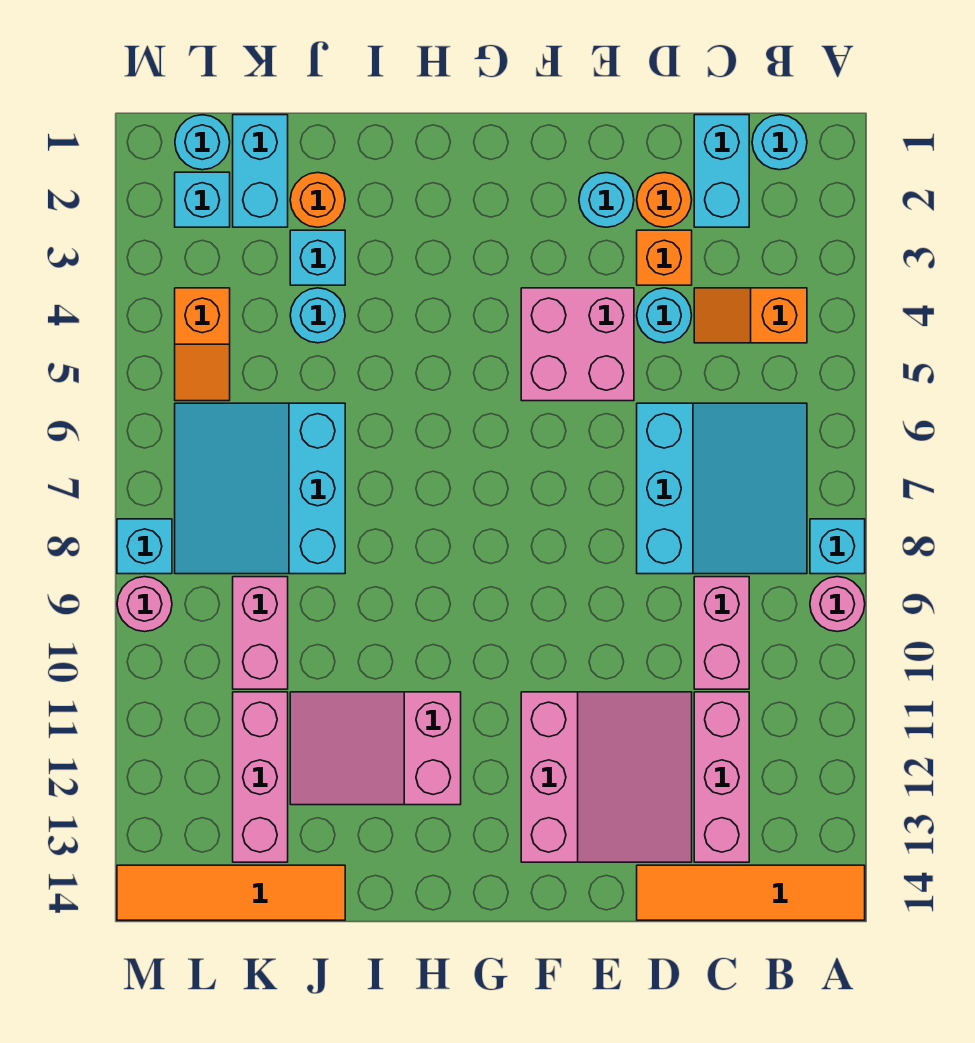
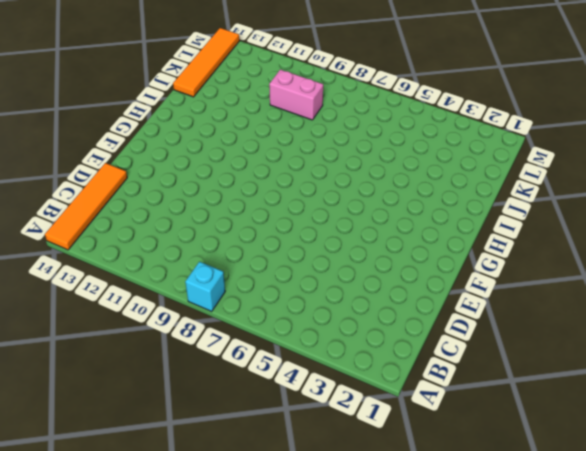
none -> pink 1x1 round brick [810,577,865,632]
none -> cyan 1x1 round brick [752,115,807,170]
none -> orange 1x2 slope [694,288,807,343]

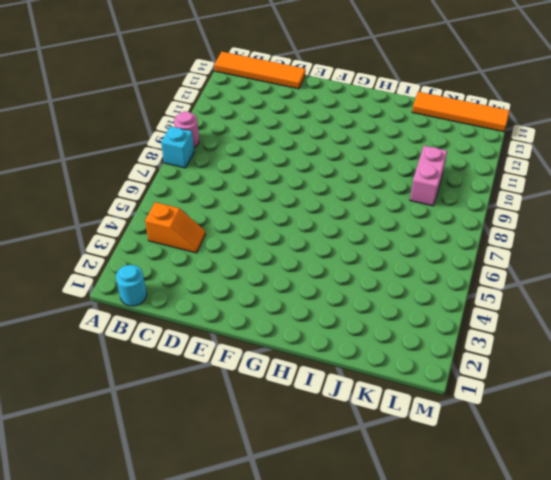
none -> cyan 3x3 slope [637,403,807,574]
none -> cyan 1x2 brick [694,115,749,227]
none -> pink 1x2 brick [694,577,749,689]

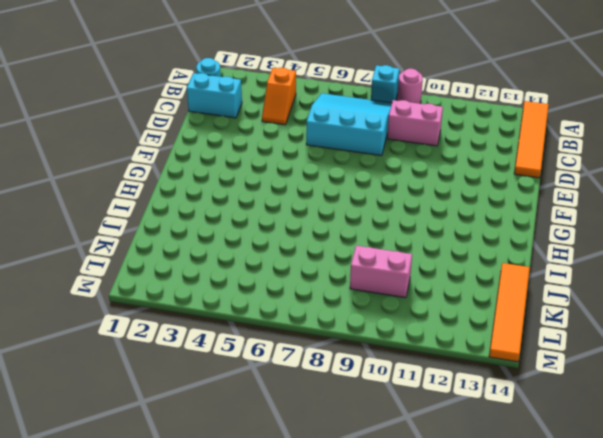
none -> pink 1x3 brick [694,692,749,862]
none -> orange 1x1 round brick [637,173,692,227]
none -> orange 1x1 brick [637,230,692,285]

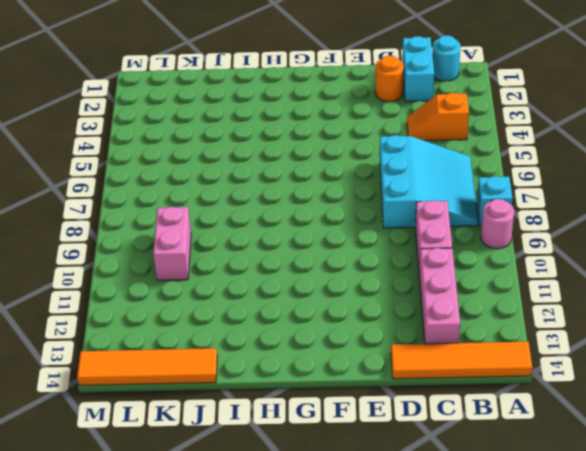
none -> orange 1x1 brick [637,230,692,285]
none -> cyan 1x1 round brick [637,288,692,343]
none -> pink 3x3 slope [521,692,692,862]

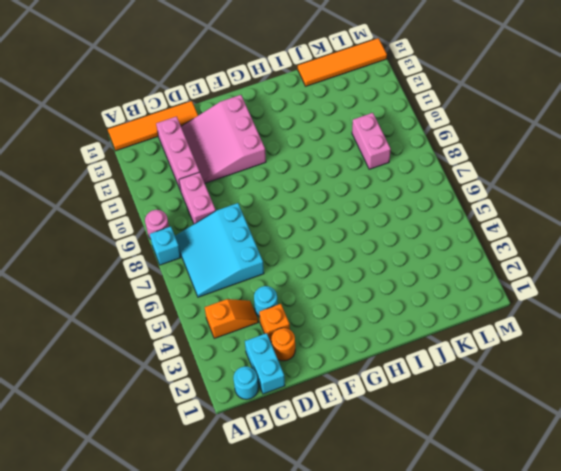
none -> cyan 1x1 round brick [579,173,634,227]
none -> pink 2x2 brick [521,288,634,401]
none -> pink 2x3 slope [290,692,461,805]

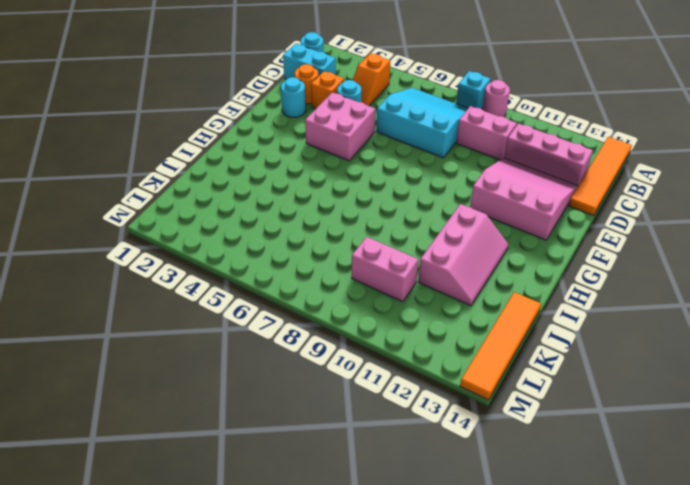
pink 2x3 slope [418,204,509,306] -> pink 2x3 slope turned to [290,692,461,805]
none -> orange 1x1 round brick [290,173,345,227]
none -> cyan 1x1 brick [290,230,345,285]
none -> cyan 1x1 round brick [290,288,345,343]

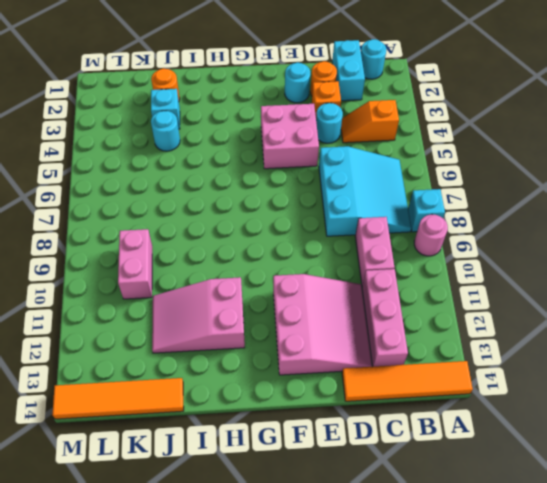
none -> cyan 3x3 slope [175,403,345,574]
none -> cyan 1x2 brick [233,115,288,227]
none -> pink 1x3 brick [233,692,288,862]

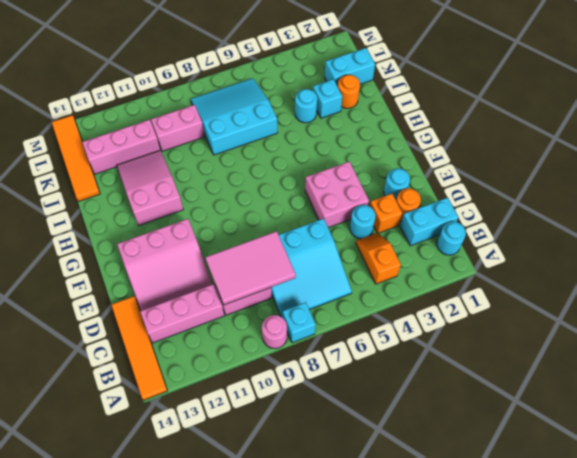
pink 2x3 tile [205,231,296,305] -> none
none -> cyan 1x1 round brick [175,115,230,170]
none -> cyan 1x1 brick [175,172,230,227]
none -> orange 1x2 slope [175,288,230,401]

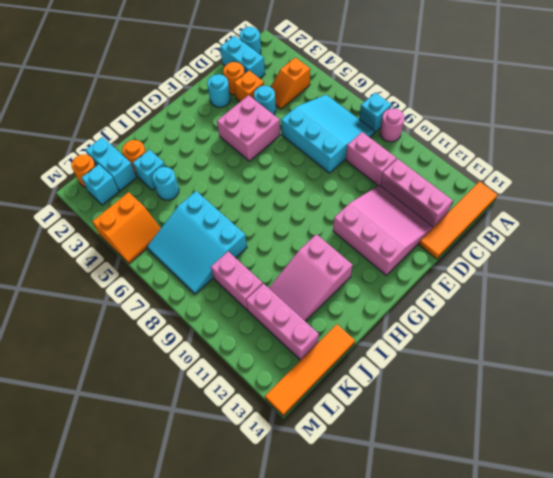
orange 1x1 round brick [71,155,96,187] -> cyan 1x1 round brick [175,115,230,170]
orange 2x2 slope [92,192,161,264] -> orange 1x2 slope [175,288,230,401]
none -> cyan 1x1 brick [117,519,172,574]
none -> pink 1x1 round brick [117,577,172,632]

